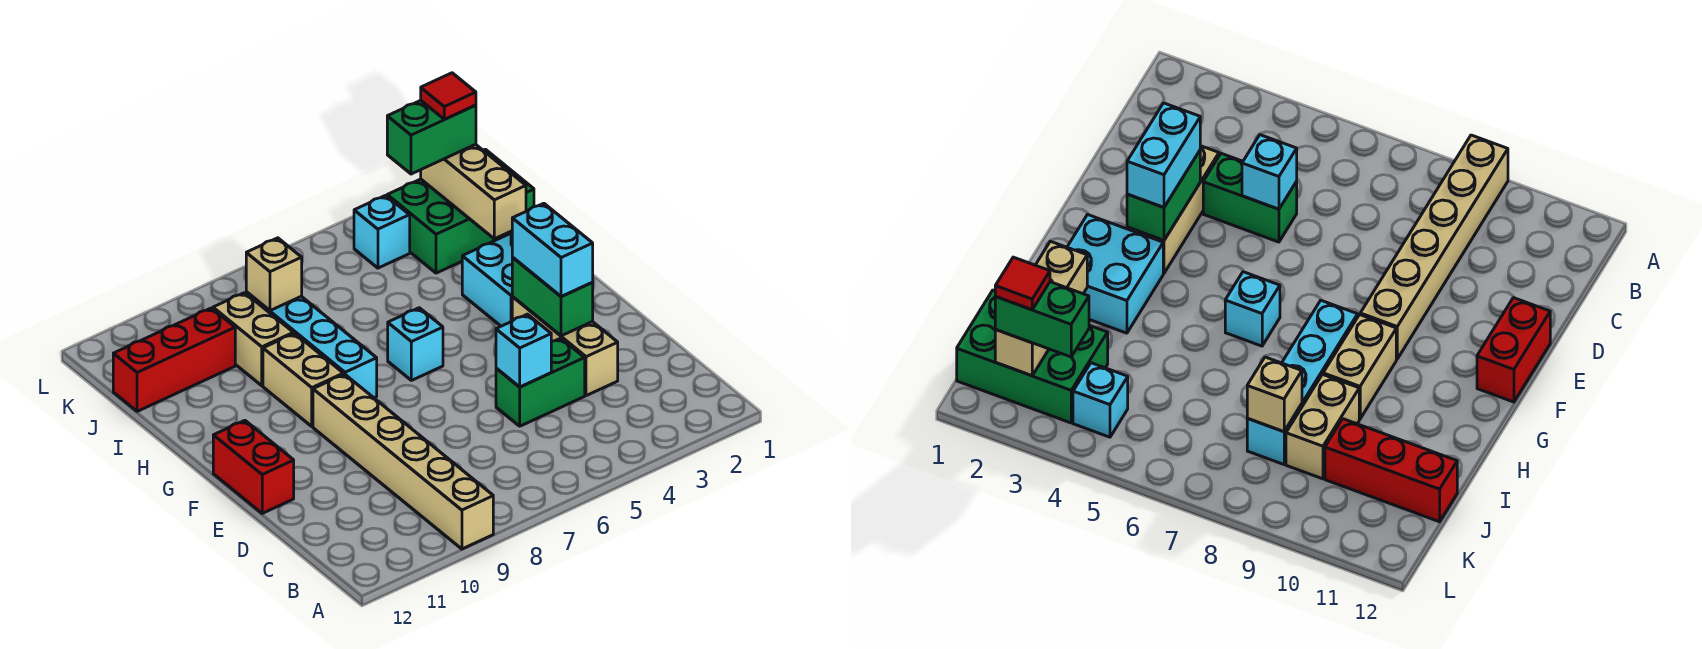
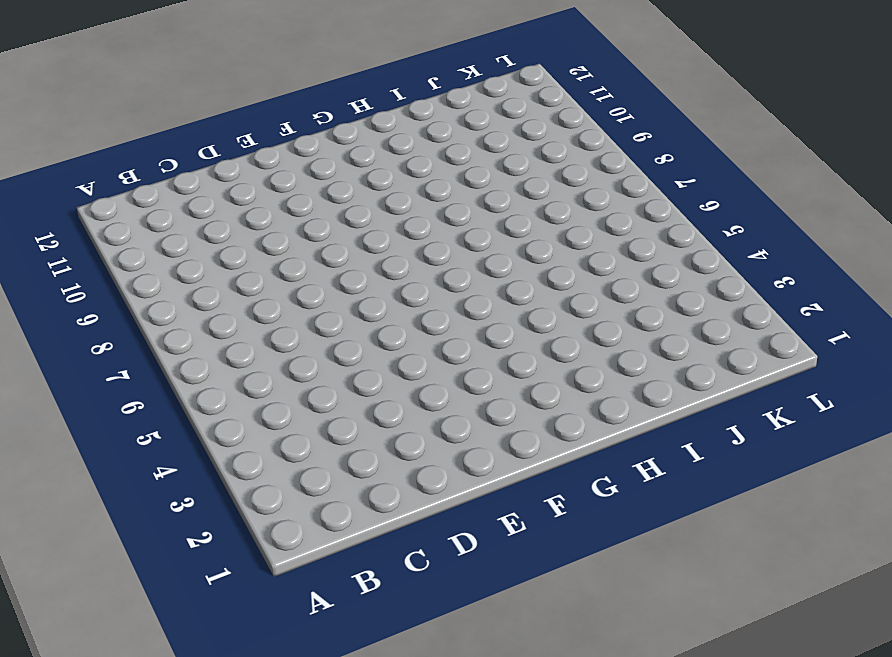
none -> tan 1x6 brick [313,374,493,549]
none -> tan 1x3 brick [512,297,618,396]
none -> green 1x2 brick [496,338,585,426]

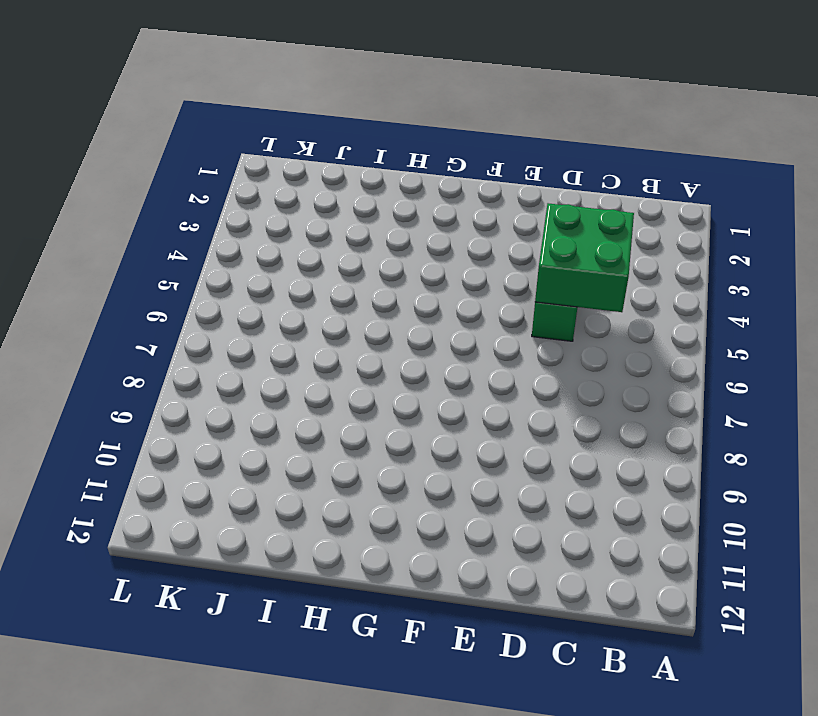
green 2x2 brick [535,203,634,312] -> cyan 1x1 brick [496,314,551,387]
none -> tan 1x6 brick [313,374,493,549]
none -> tan 1x3 brick [512,297,618,396]
none -> red 1x2 brick [213,420,294,513]

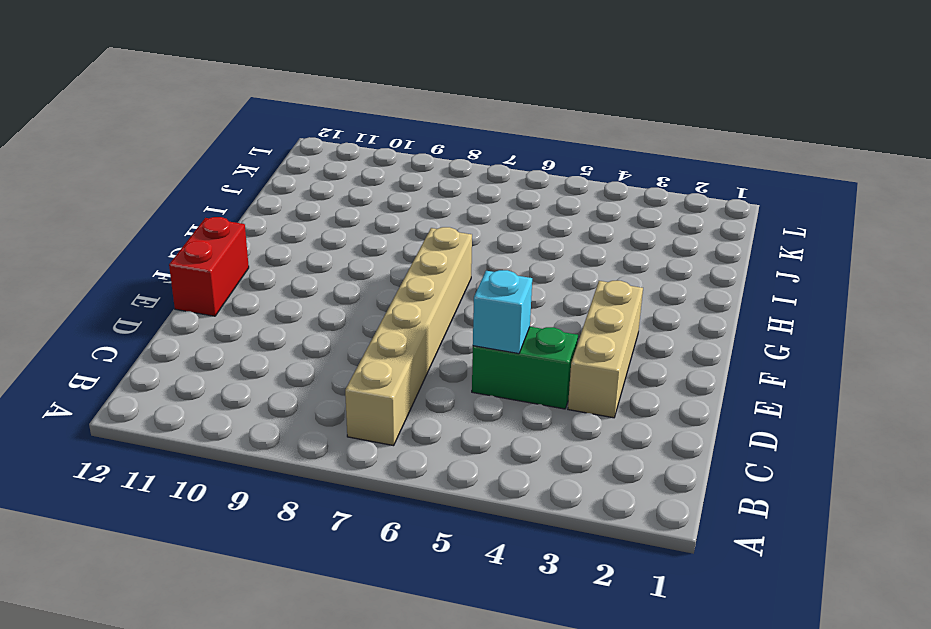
tan 1x6 brick [345,227,472,446] -> tan 1x6 brick moved to [313,374,493,549]
none -> cyan 2x2 brick [462,233,512,326]
none -> cyan 1x1 brick [388,308,443,380]
none -> cyan 1x4 brick [246,292,377,398]

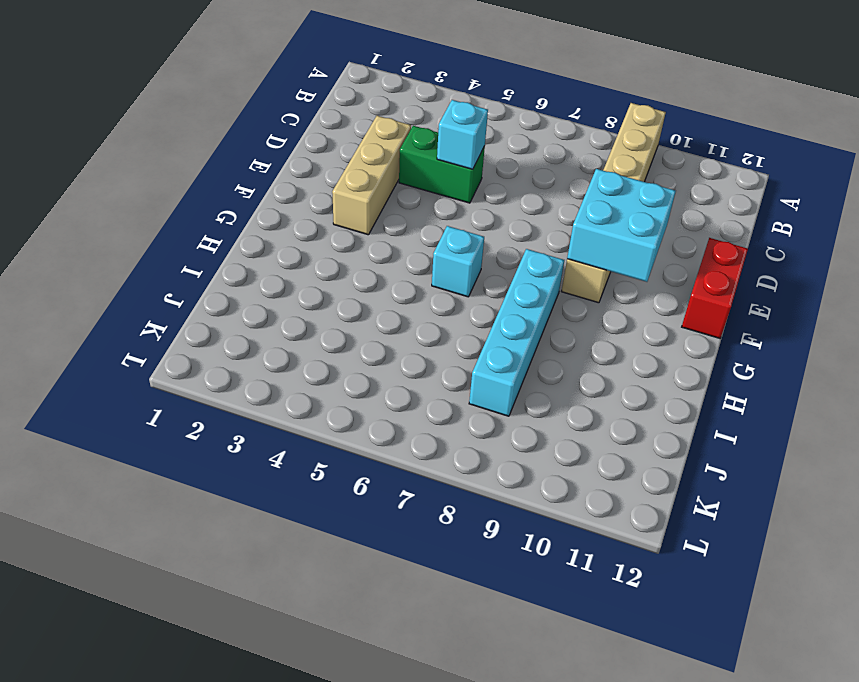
cyan 2x2 brick [567,169,676,282] -> cyan 2x2 brick moved to [462,233,512,326]
none -> tan 1x2 brick [263,333,343,426]
none -> tan 1x2 brick [213,293,293,386]
none -> green 2x3 brick [387,149,534,273]

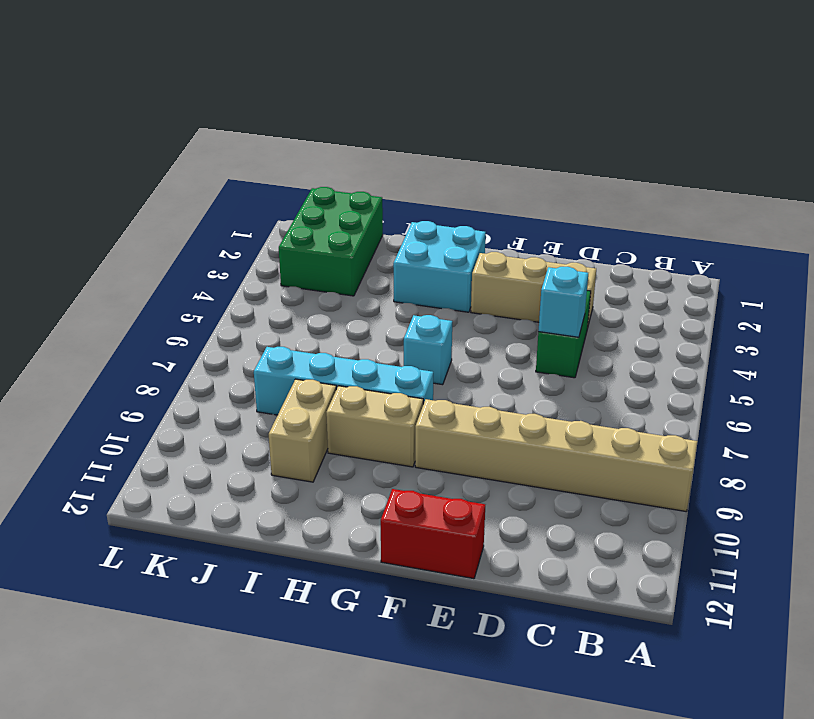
tan 1x2 brick [269,379,336,482] -> tan 1x2 brick turned to [213,293,293,386]
none -> red 1x3 brick [113,308,235,411]
none -> cyan 1x1 brick [354,195,410,268]
none -> green 1x2 brick [512,257,593,336]

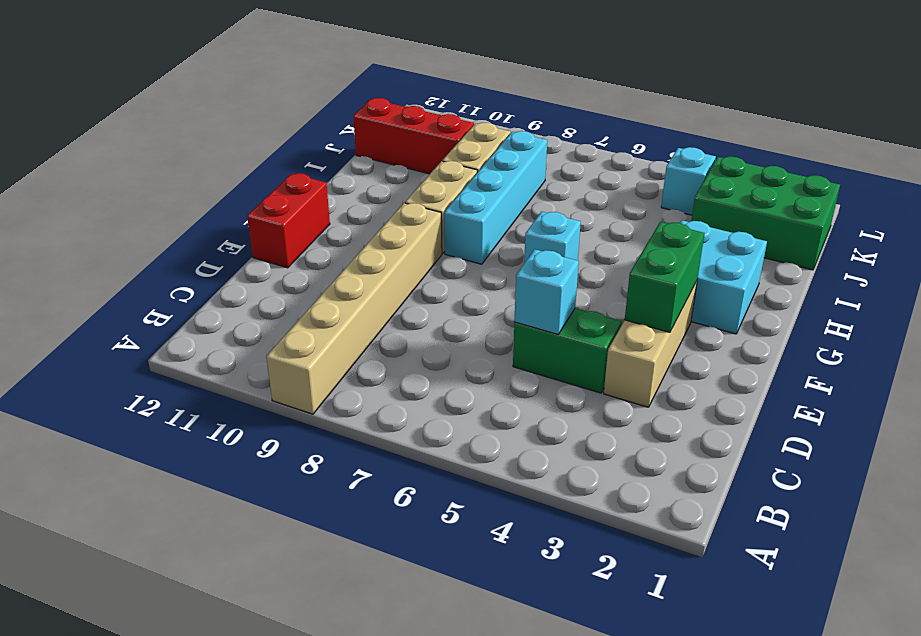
none -> tan 1x3 brick [421,144,526,239]
none -> tan 1x1 brick [246,238,302,311]
none -> cyan 1x2 brick [512,203,593,296]

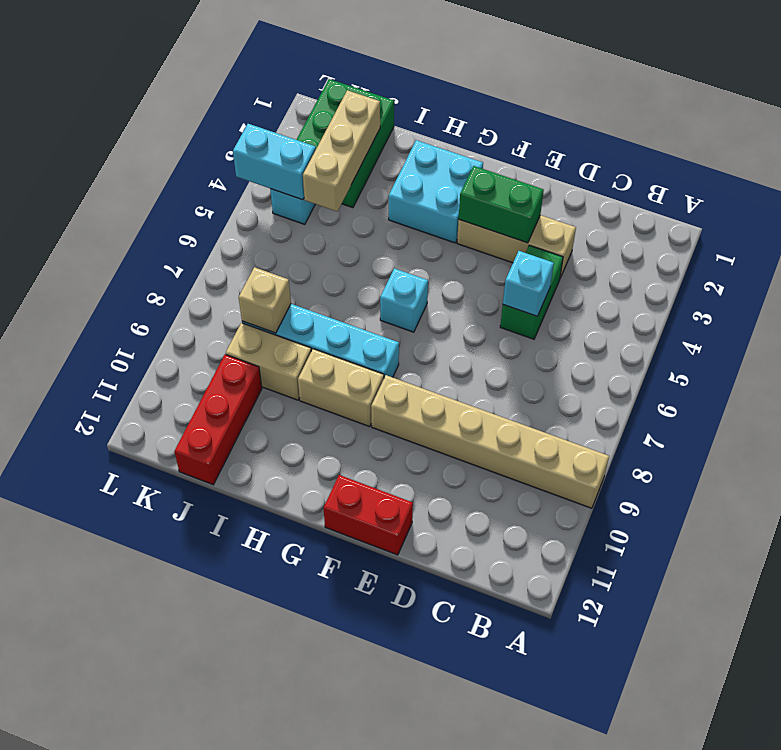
tan 1x3 brick [303,90,380,212] -> tan 1x3 brick turned to [421,144,526,239]
cyan 1x2 brick [233,124,316,200] -> cyan 1x2 brick moved to [512,203,593,296]
none -> green 1x2 brick [387,100,476,174]
none -> red 1x1 tile [421,73,476,119]

